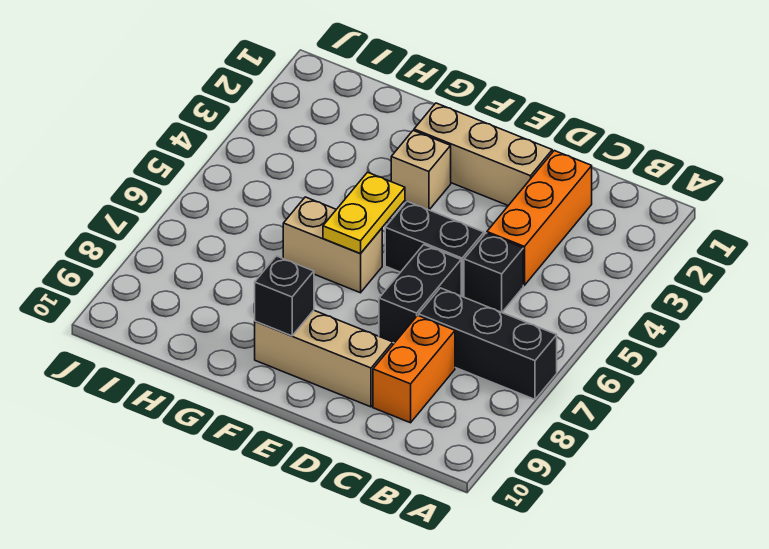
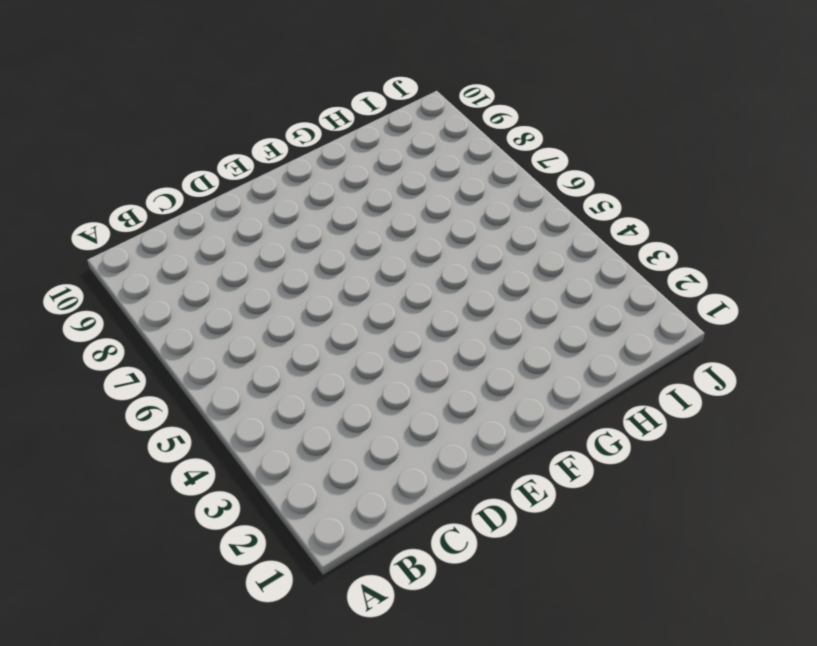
none -> black 1x3 brick [419,288,557,399]
none -> orange 1x3 brick [487,151,592,285]
none -> black 1x1 brick [464,233,523,312]

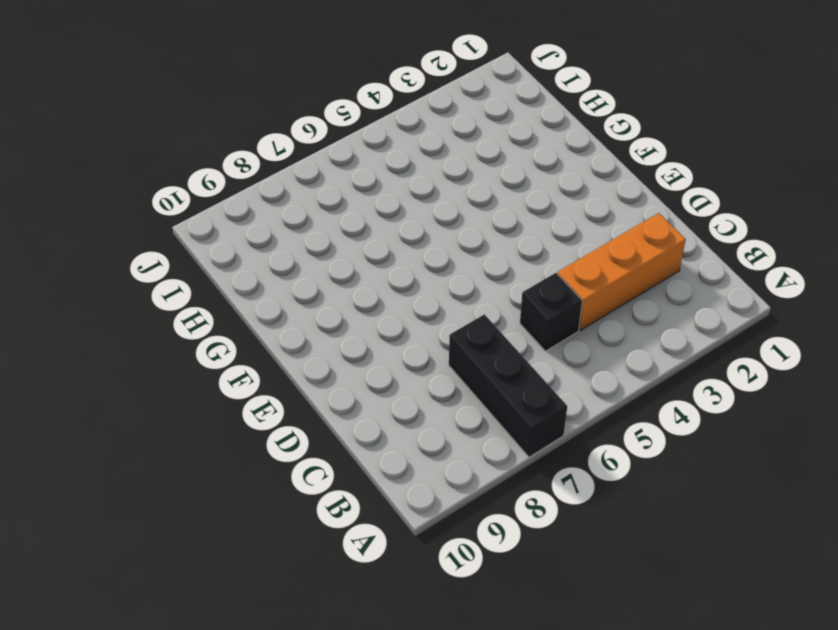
none -> orange 1x2 brick [373,315,455,423]
none -> tan 1x3 brick [414,103,552,206]
none -> black 1x2 brick [385,201,484,297]

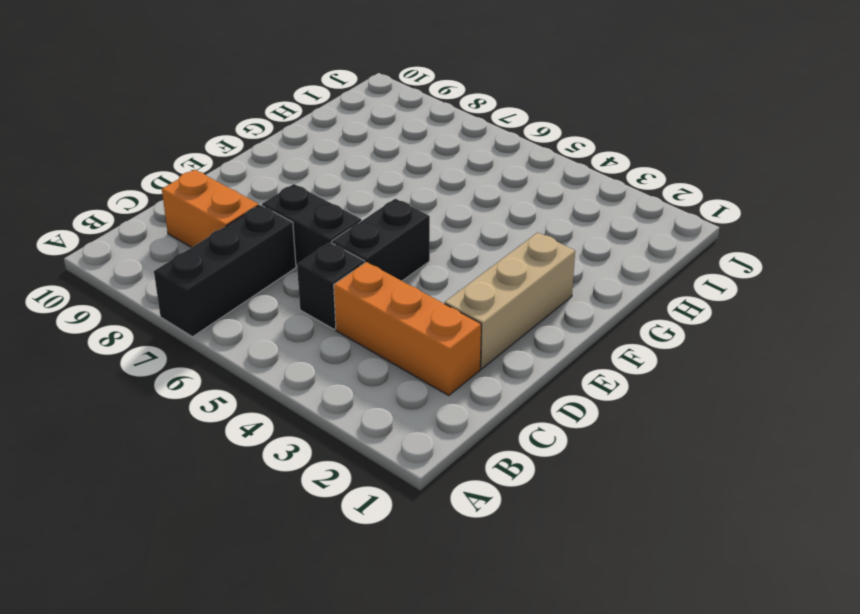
none -> tan 1x3 brick [255,310,393,407]
none -> tan 1x1 brick [391,131,451,210]
none -> tan 1x2 brick [283,197,382,293]

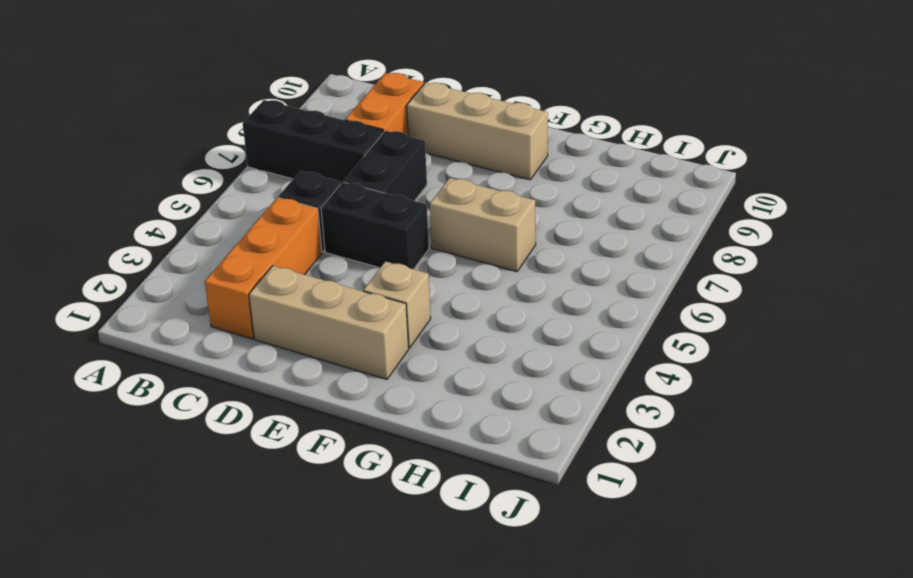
none -> yellow 1x2 plate [323,172,405,253]
none -> black 1x1 brick [255,256,314,336]

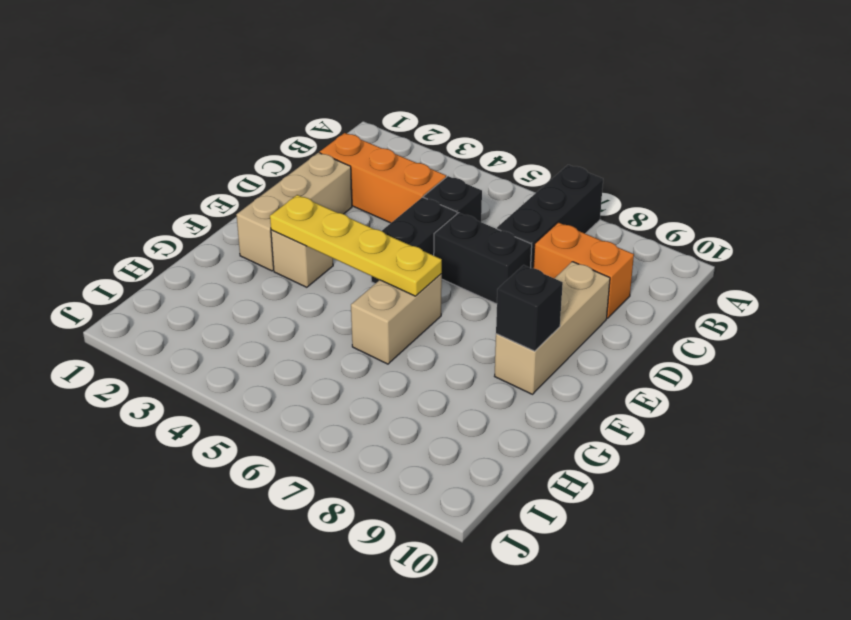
yellow 1x4 plate [270,195,442,296] -> yellow 1x2 plate [323,172,405,253]

